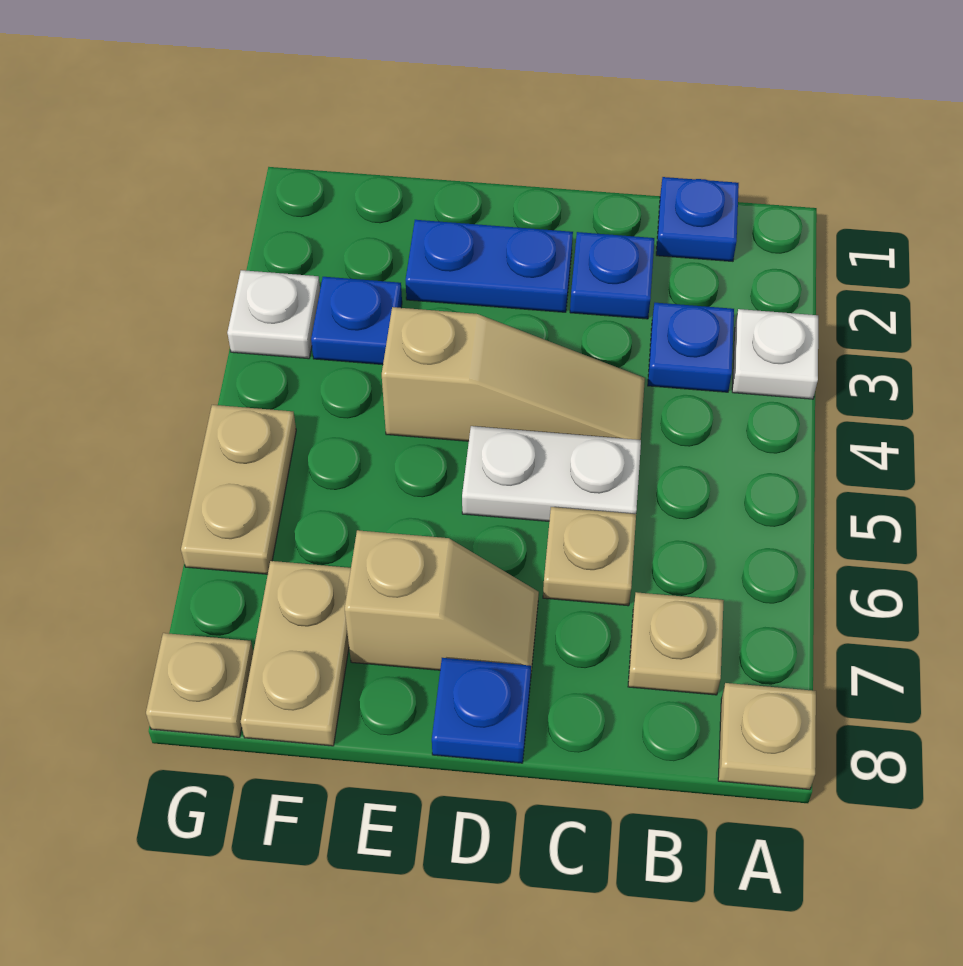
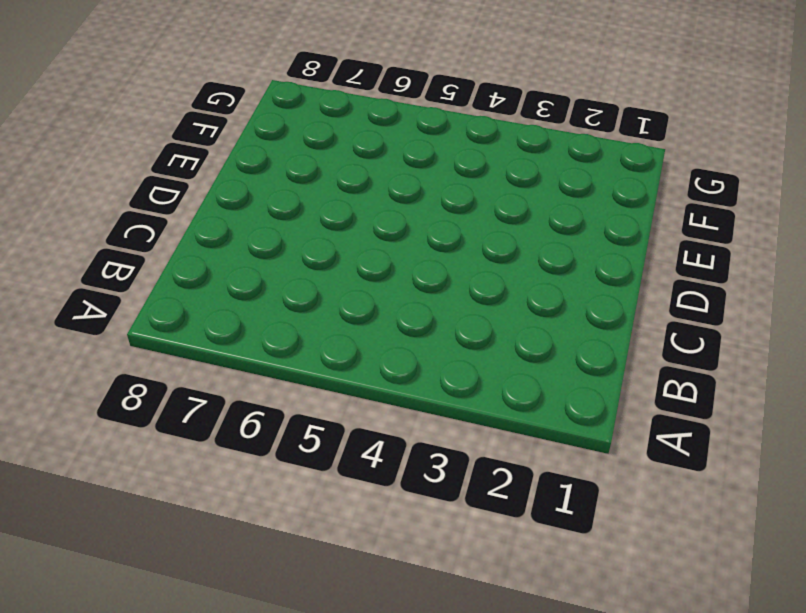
none -> white 1x1 plate [732,309,818,399]
none -> tan 1x1 plate [718,683,816,789]
none -> blue 1x1 plate [656,177,739,261]

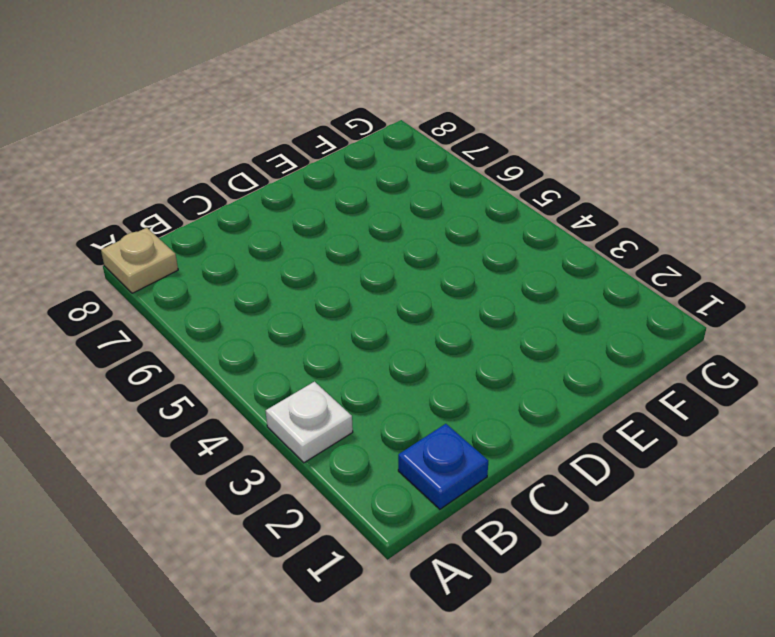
none -> blue 1x1 plate [648,303,734,392]
none -> tan 1x1 plate [628,592,724,695]
none -> blue 1x1 plate [570,232,654,319]

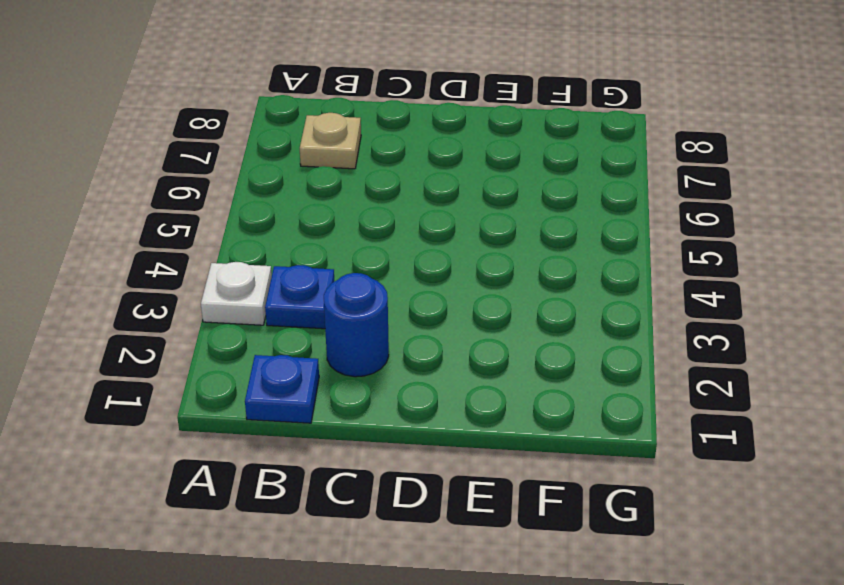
blue 1x1 round brick [324,273,389,377] -> blue 1x1 plate [570,232,654,319]
none -> tan 1x1 plate [718,683,816,789]
none -> tan 1x3 slope [382,307,645,441]
none -> white 1x2 plate [462,426,641,521]

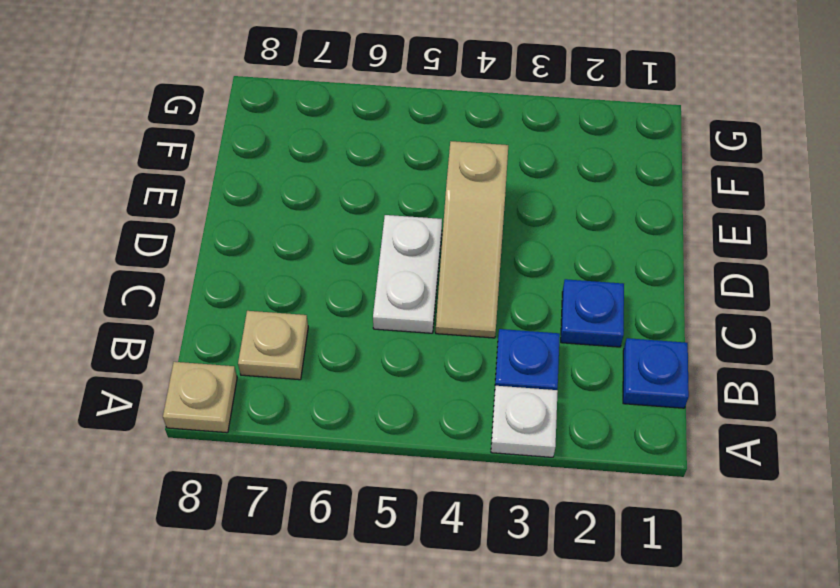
none -> tan 1x1 plate [543,507,636,606]
none -> blue 1x2 plate [406,220,573,312]
none -> tan 1x2 slope [345,530,539,671]

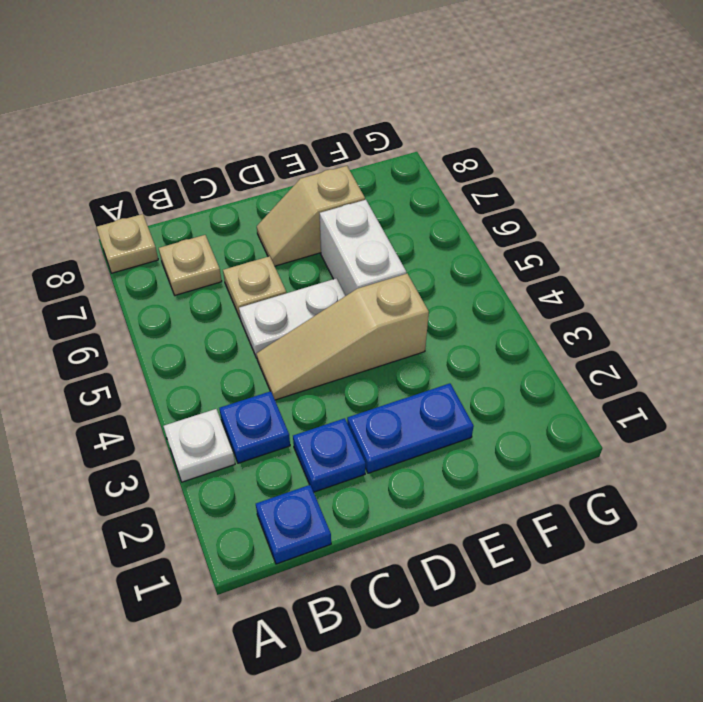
white 1x2 brick [320,200,406,296] -> none
none -> blue 1x1 plate [432,658,531,763]
none -> blue 1x1 plate [311,277,402,365]
none -> tan 1x2 plate [241,561,351,746]

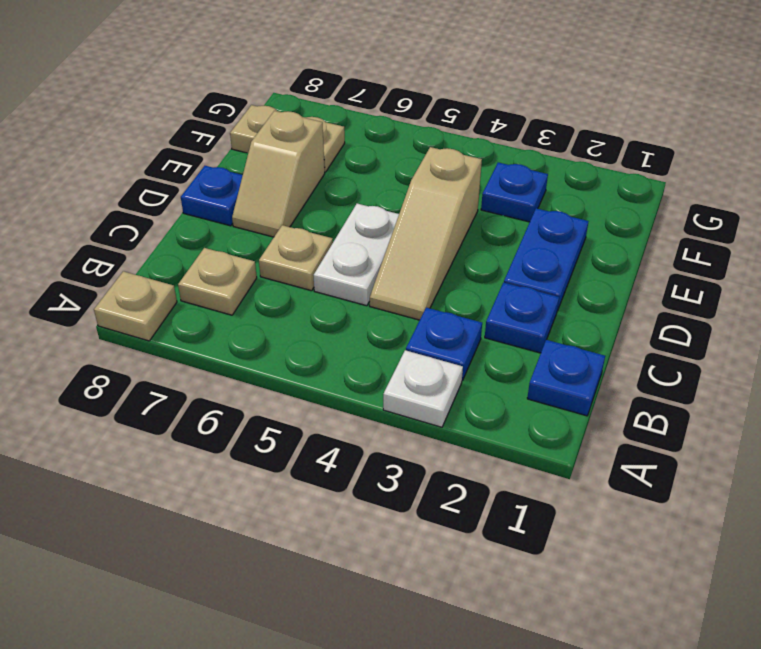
none -> white 1x1 plate [227,270,320,359]
none -> tan 1x2 plate [181,405,296,574]
none -> tan 1x1 plate [146,633,253,737]

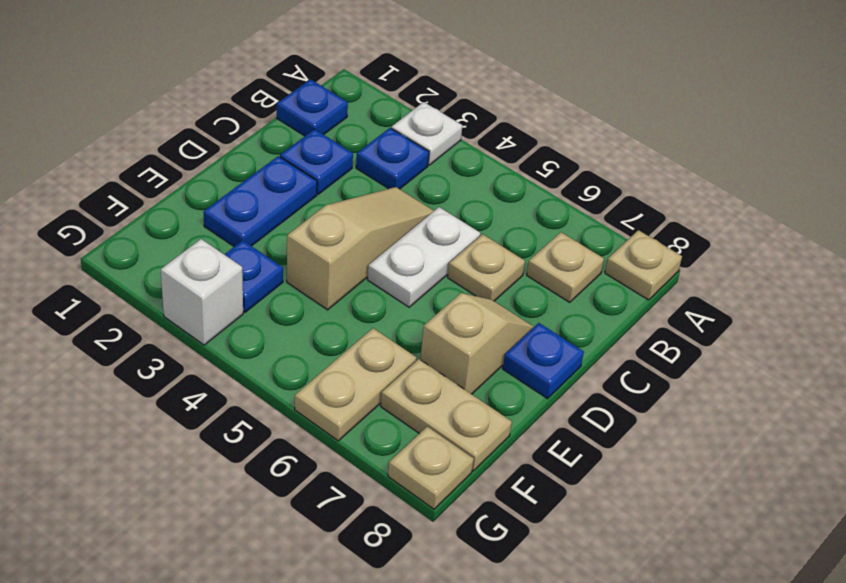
tan 1x2 plate [295,328,416,441] -> tan 1x2 plate turned to [181,405,296,574]
white 1x1 brick [161,239,243,345] -> white 1x1 plate [227,270,320,359]

